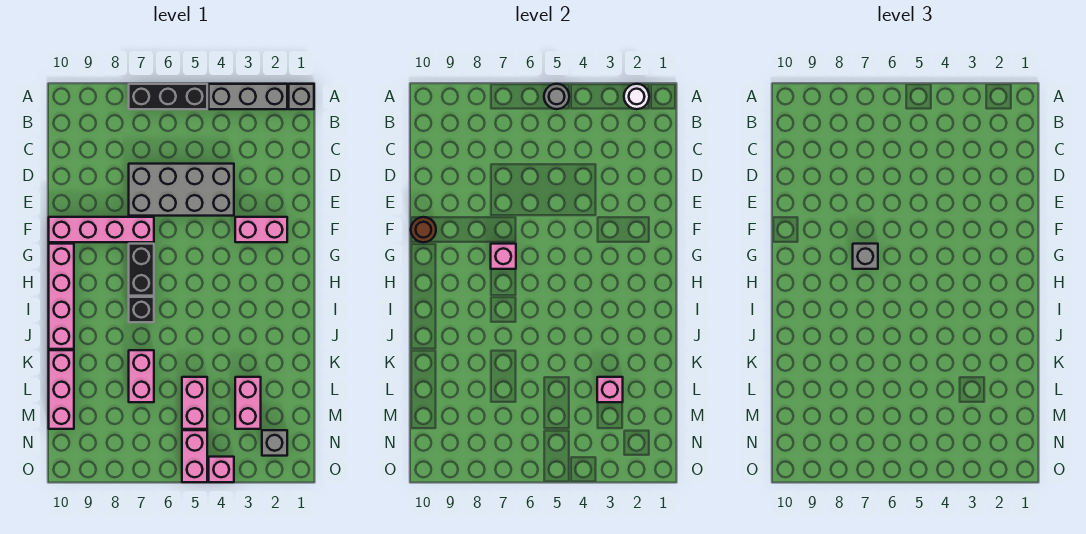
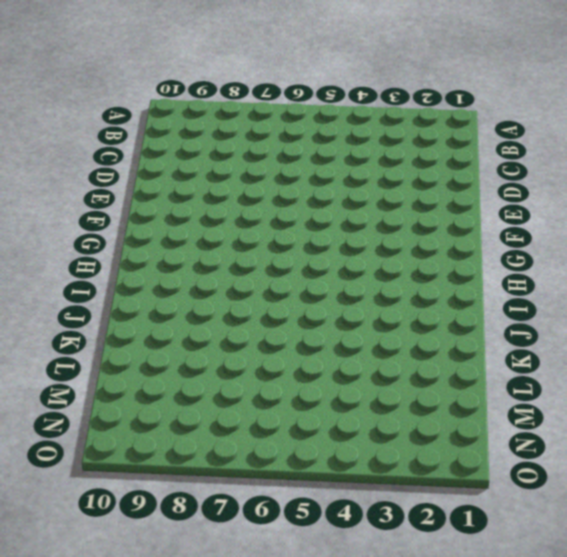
none -> grey 1x1 brick [289,84,314,109]
none -> grey 1x3 brick [209,84,287,109]
none -> black 1x3 brick [129,84,207,109]

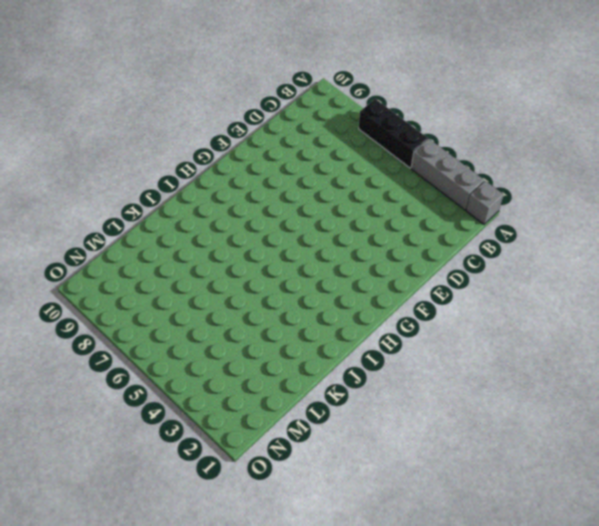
none -> grey 2x4 brick [129,164,234,216]
none -> pink 1x2 brick [235,217,287,242]
none -> pink 1x4 brick [49,217,154,242]

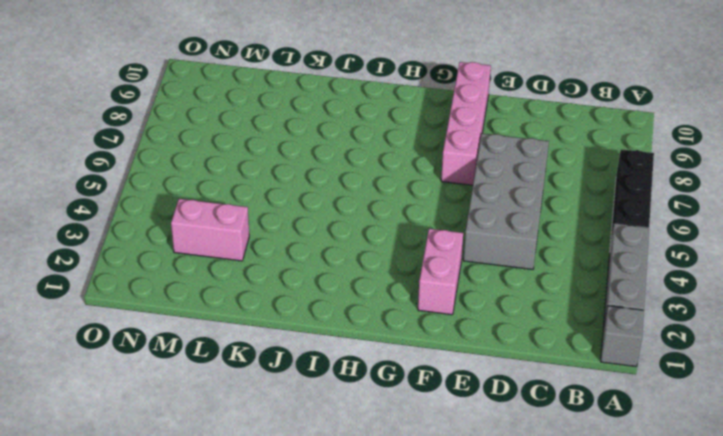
none -> black 1x2 brick [129,244,154,296]
none -> pink 1x4 brick [49,244,74,349]
none -> black 1x1 brick [129,297,154,322]

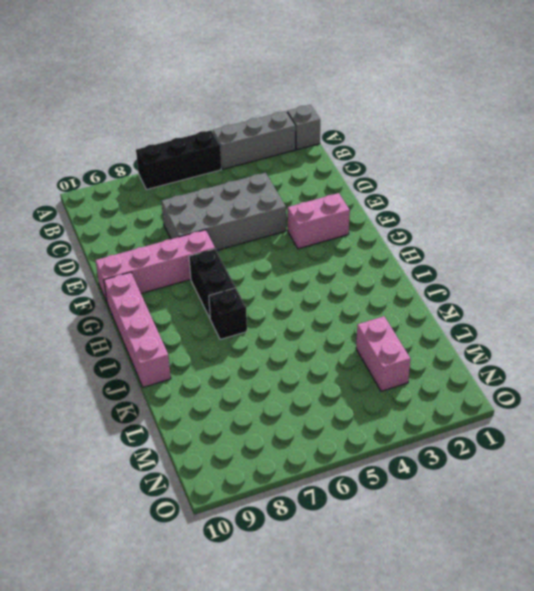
none -> pink 1x2 brick [129,350,154,402]
none -> pink 1x3 brick [49,350,74,429]
none -> pink 1x2 brick [182,377,207,429]

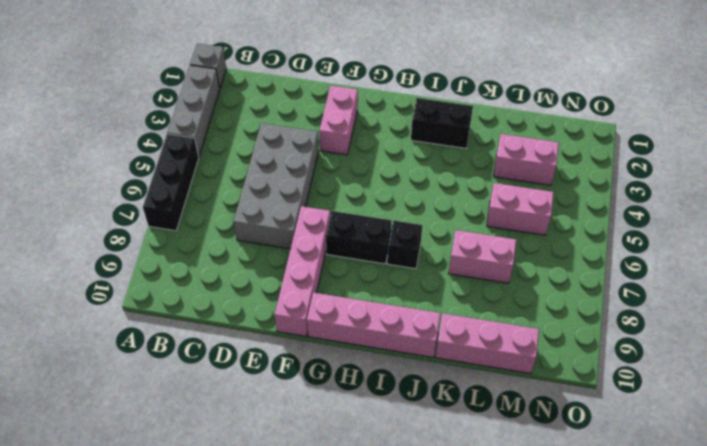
black 1x2 brick [411,98,473,148] -> none
none -> grey 1x1 brick [262,430,287,456]
none -> pink 1x2 brick [182,430,207,482]
none -> pink 1x1 brick [209,457,234,482]

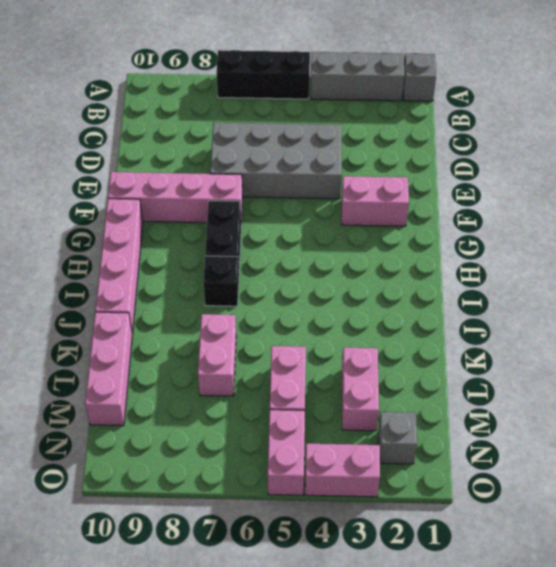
pink 1x2 brick [305,444,380,497] -> pink 1x1 brick [209,457,234,482]
none -> white 1x1 round brick [624,84,649,109]
none -> grey 1x1 round brick [544,84,569,109]
none -> brown 1x1 round brick [411,217,436,242]

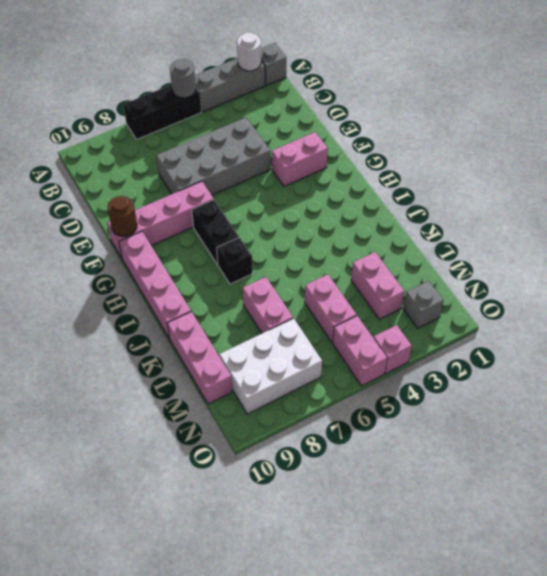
white 2x3 brick [219,318,322,414] -> none
none -> pink 1x1 brick [491,244,516,269]
none -> pink 1x1 brick [597,377,623,402]
none -> grey 1x1 brick [853,244,878,269]

